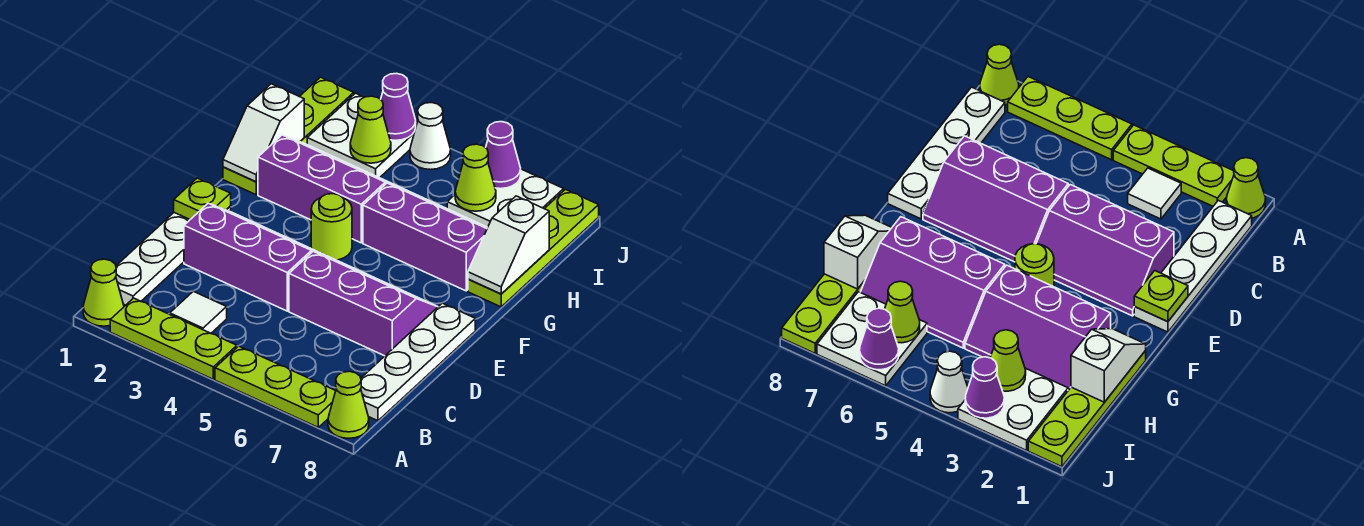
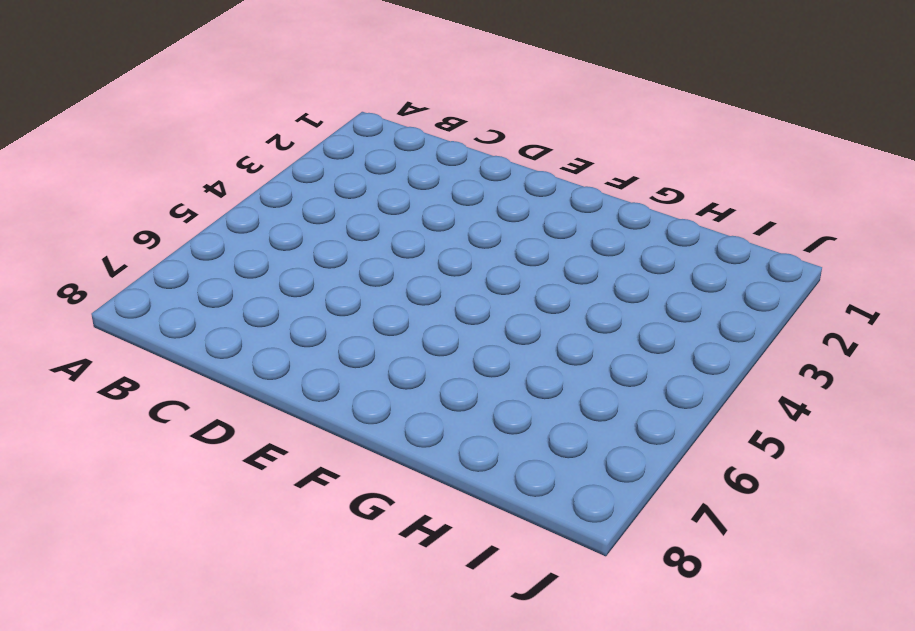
none -> lime 1x1 cone [83,259,124,326]
none -> lime 1x3 plate [110,298,237,379]
none -> lime 1x3 plate [215,346,336,427]

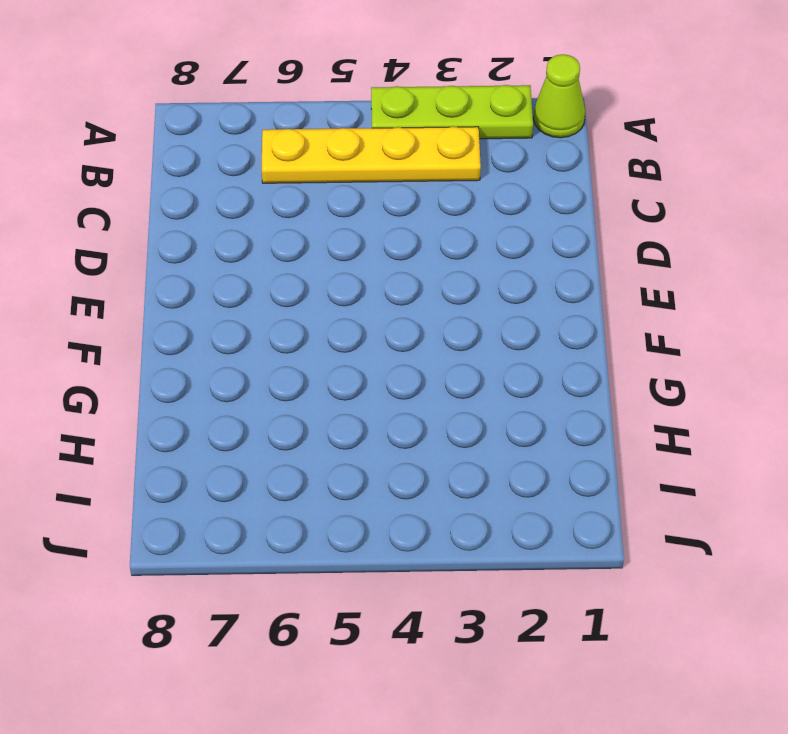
yellow 1x4 plate [262,127,481,183] -> white 1x1 tile [170,291,227,333]
none -> lime 1x3 plate [215,346,336,427]
none -> lime 1x1 cone [328,371,369,438]
none -> white 1x4 plate [116,207,231,305]

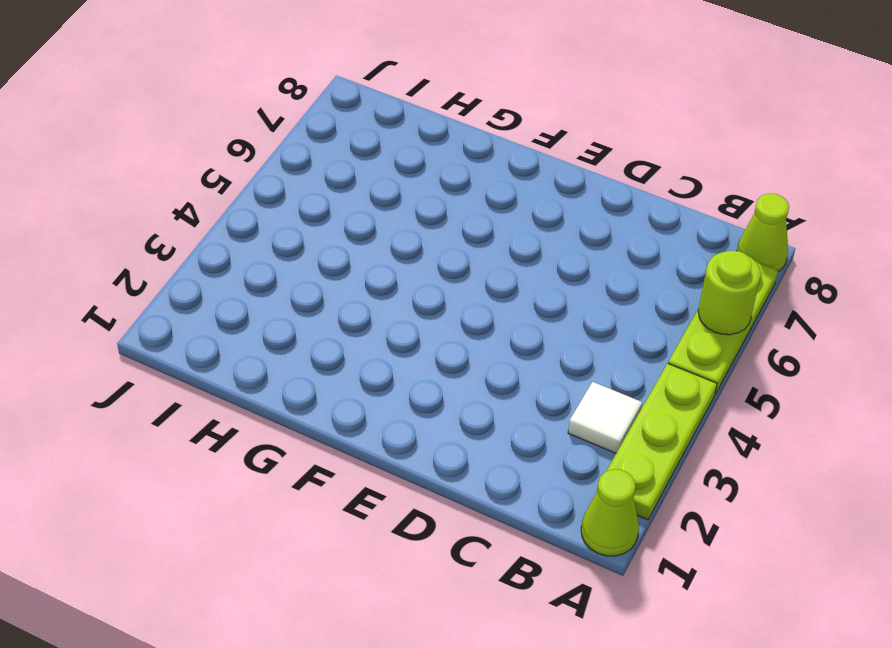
lime 1x1 round brick [698,251,761,335] -> lime 1x1 round brick moved to [311,194,352,260]
none -> white 1x4 plate [116,207,231,305]
none -> white 1x4 plate [361,303,475,421]
none -> purple 2x3 slope [184,203,330,311]

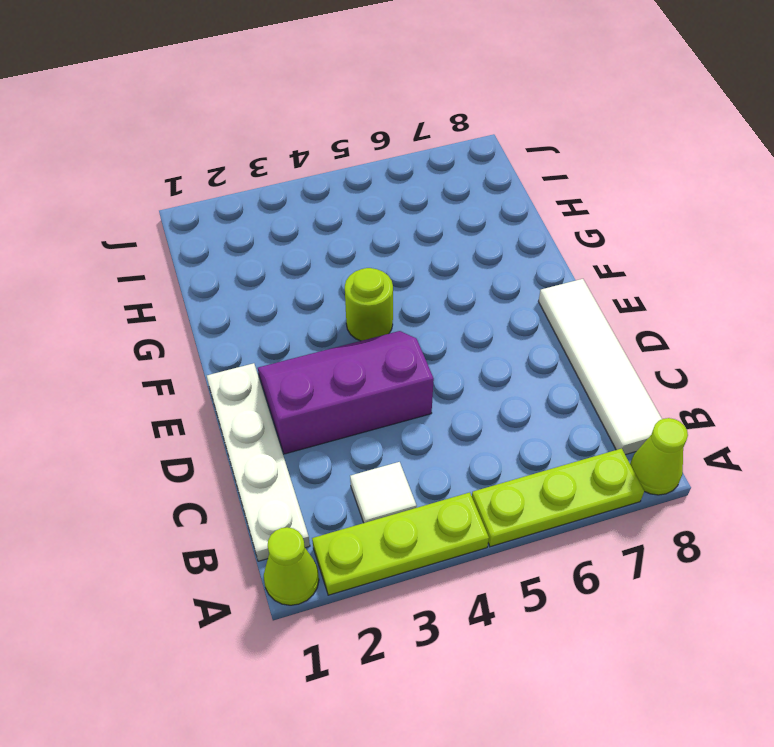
white 1x4 tile [538,279,662,455] -> white 1x4 plate [361,303,475,421]
none -> purple 2x3 slope [289,251,437,356]
none -> lime 1x4 plate [223,77,354,195]
none -> purple 2x3 slope [258,135,405,243]

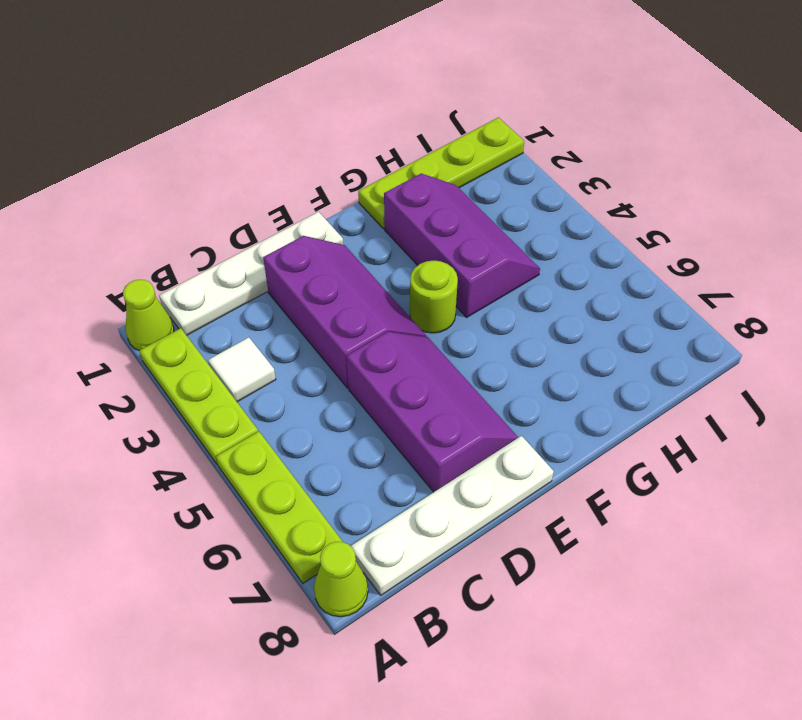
none -> purple 2x3 slope [363,183,488,291]
none -> lime 1x4 plate [468,189,599,307]
none -> white 2x2 plate [307,93,417,178]

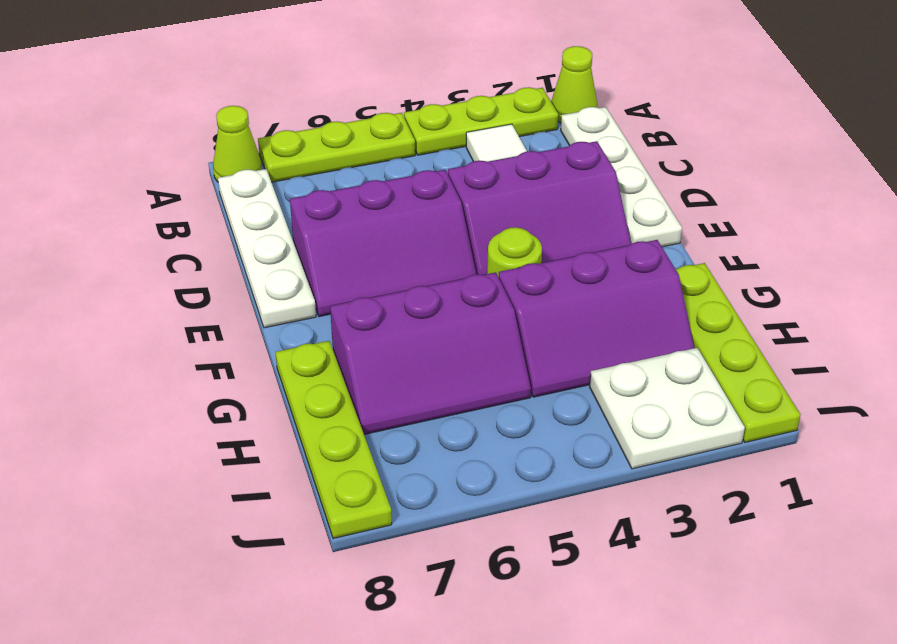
none -> white 2x2 plate [447,169,564,227]
none -> white 1x1 cone [410,103,451,170]
none -> lime 1x1 plate [174,178,231,219]

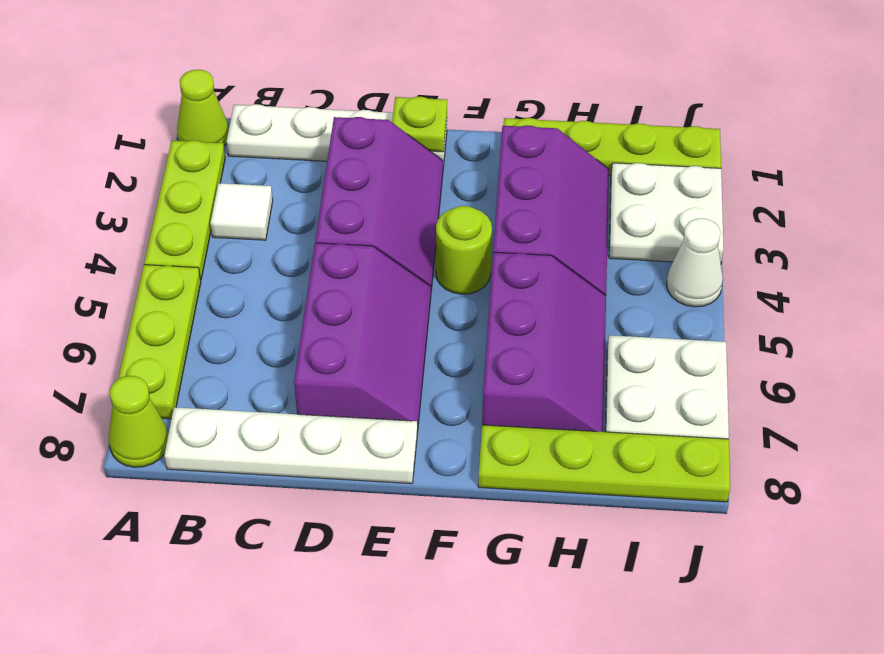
none -> white 1x2 slope [223,84,304,182]
none -> white 1x2 slope [468,196,549,294]
none -> lime 1x1 cone [350,96,391,163]

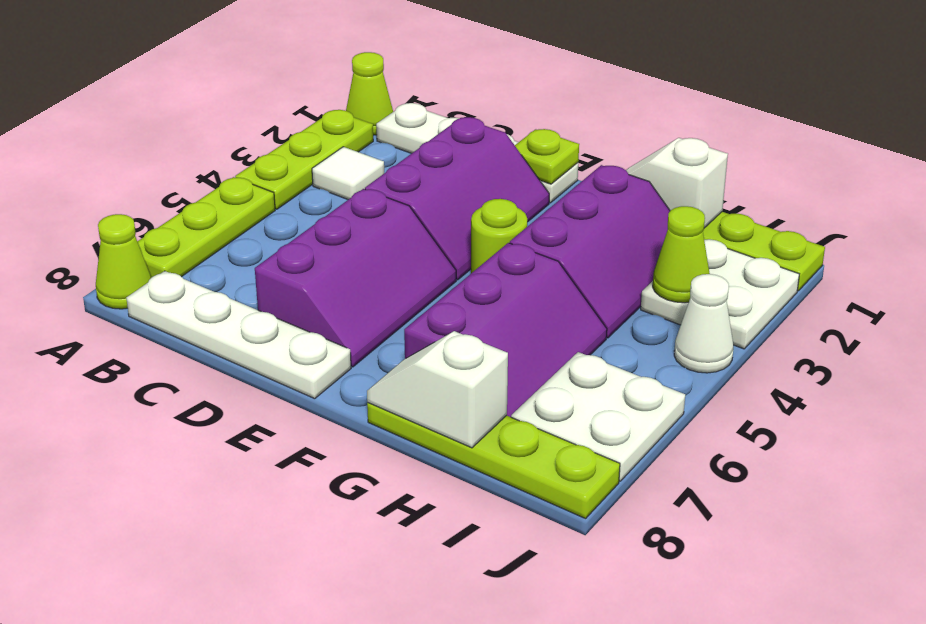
none -> lime 1x1 cone [455,144,496,211]
none -> purple 1x1 cone [381,73,416,140]
none -> purple 1x1 cone [486,122,521,189]

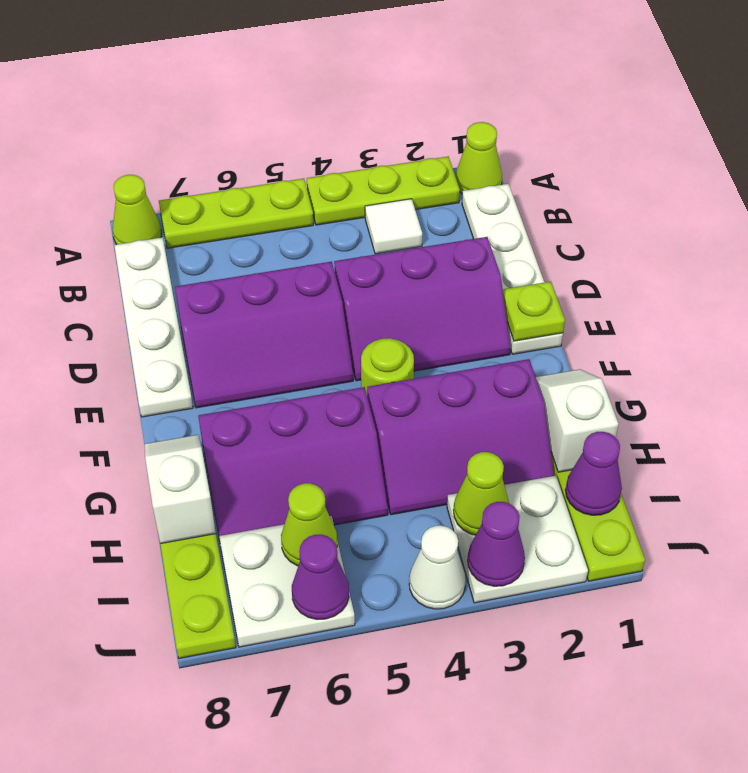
purple 1x1 cone [565,432,622,515] -> none

